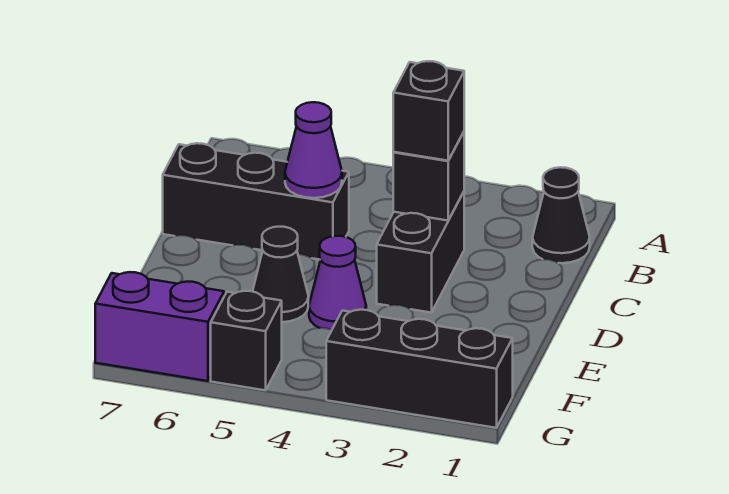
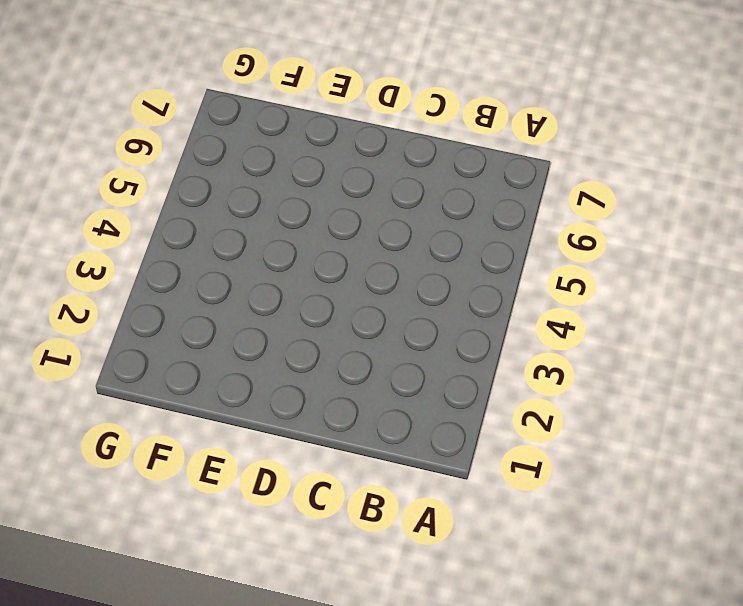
none -> black 1x1 cone [532,167,590,263]
none -> black 1x2 brick [377,192,464,313]

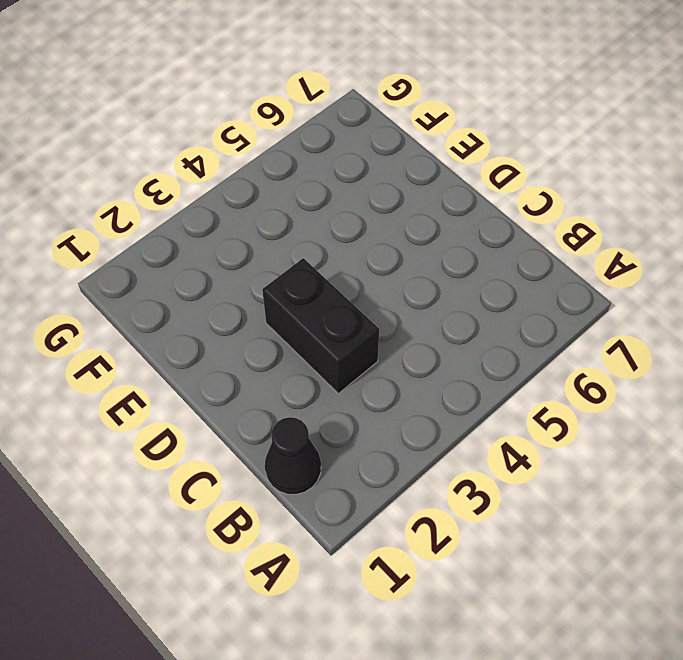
none -> black 1x3 brick [163,143,349,260]
none -> purple 1x1 cone [309,236,366,330]

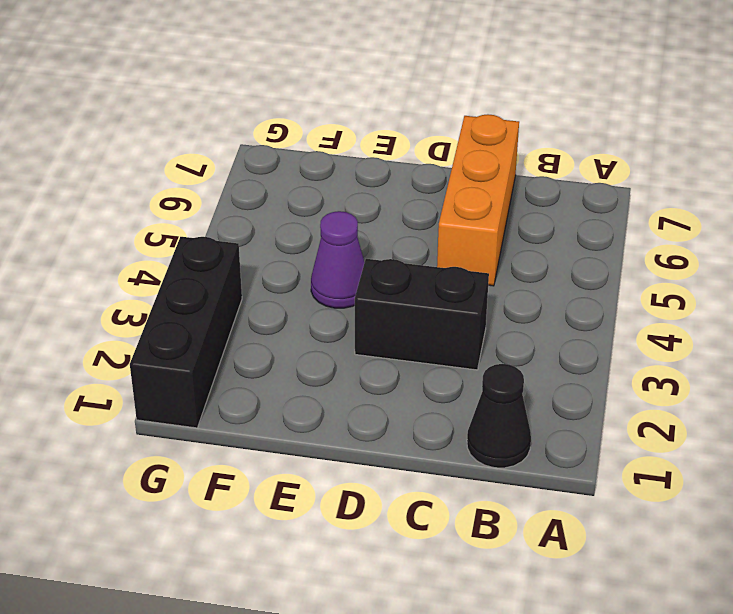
orange 1x3 brick [437,114,519,286] -> black 1x3 brick [163,143,349,260]
none -> black 1x1 cone [253,227,308,322]
none -> black 1x1 brick [211,291,282,390]

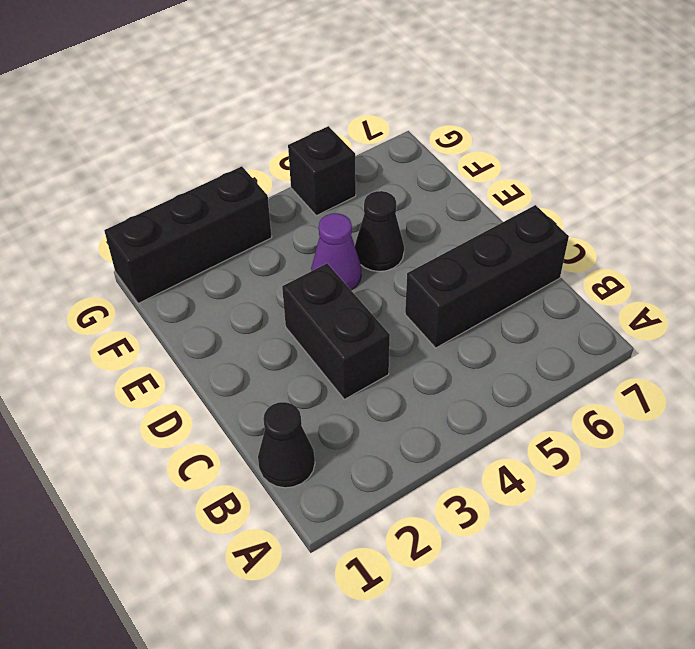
none -> purple 1x2 brick [95,272,224,381]
none -> black 1x1 brick [393,132,464,221]

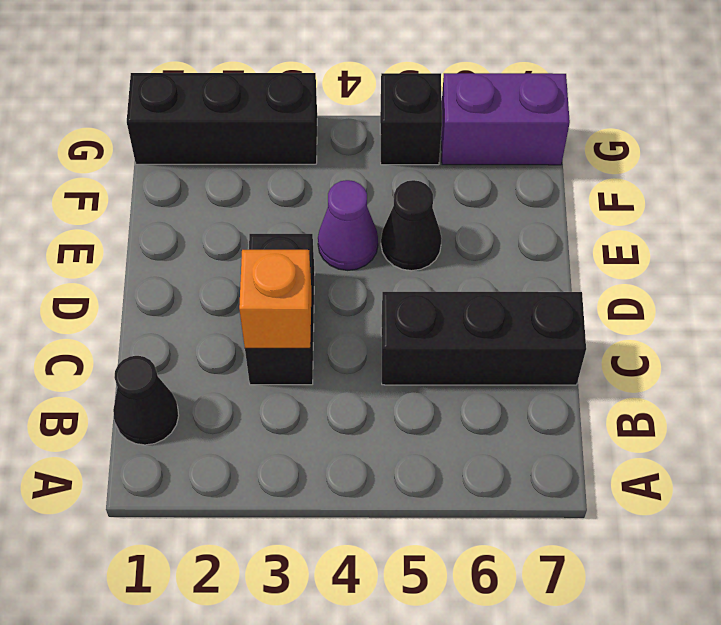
orange 1x1 brick [239,250,311,348] -> black 1x1 brick [393,132,464,221]
none -> purple 1x1 cone [285,102,342,198]
none -> black 1x1 brick [393,61,464,161]

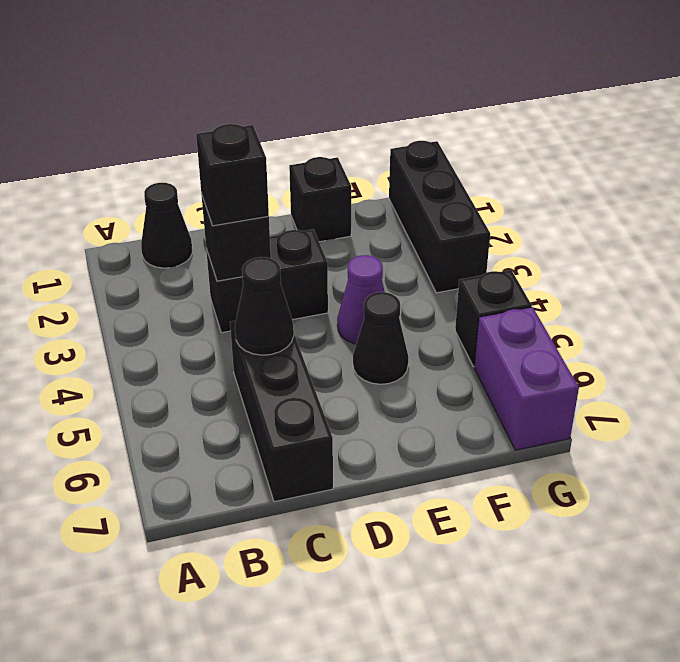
black 1x1 cone [235,257,294,355] -> purple 1x1 cone [285,102,342,198]
black 1x1 brick [289,157,351,242] -> none

